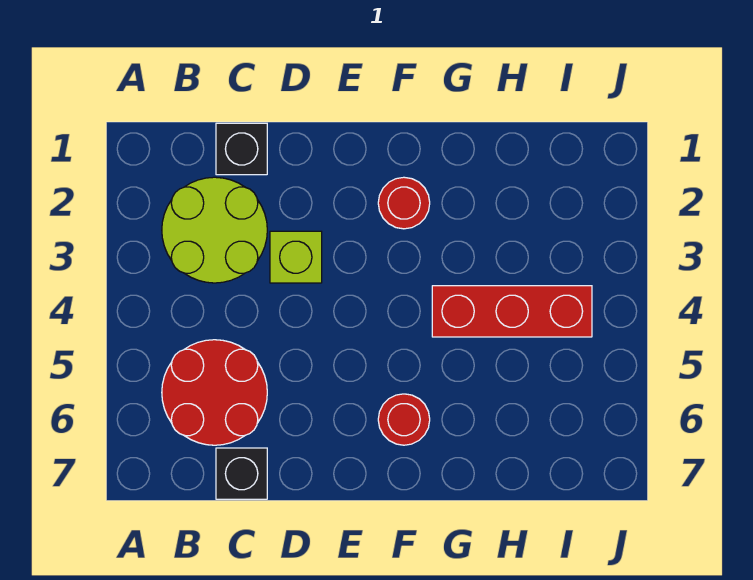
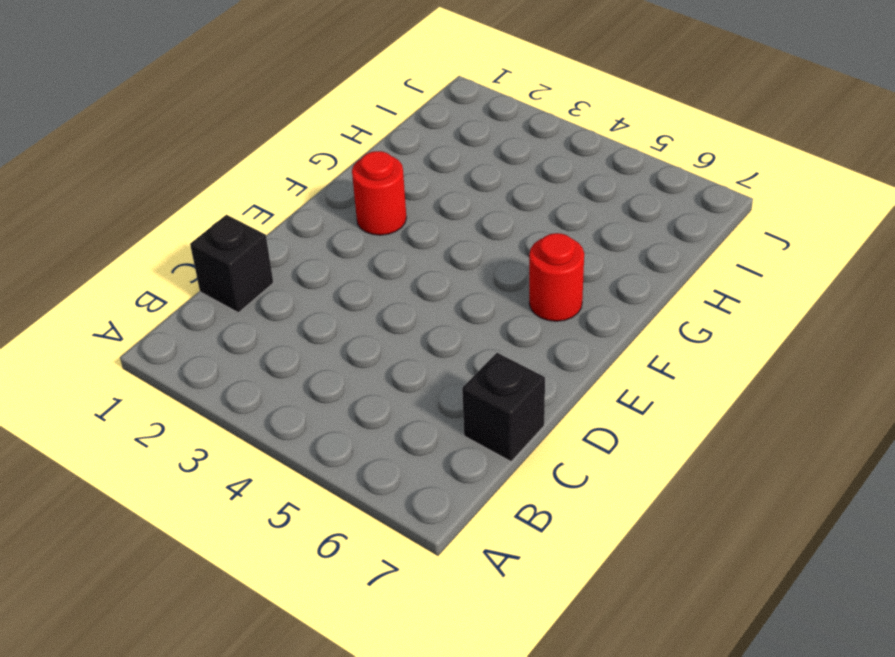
none -> lime 2x2 round brick [162,177,267,283]
none -> red 2x2 round brick [162,340,267,445]

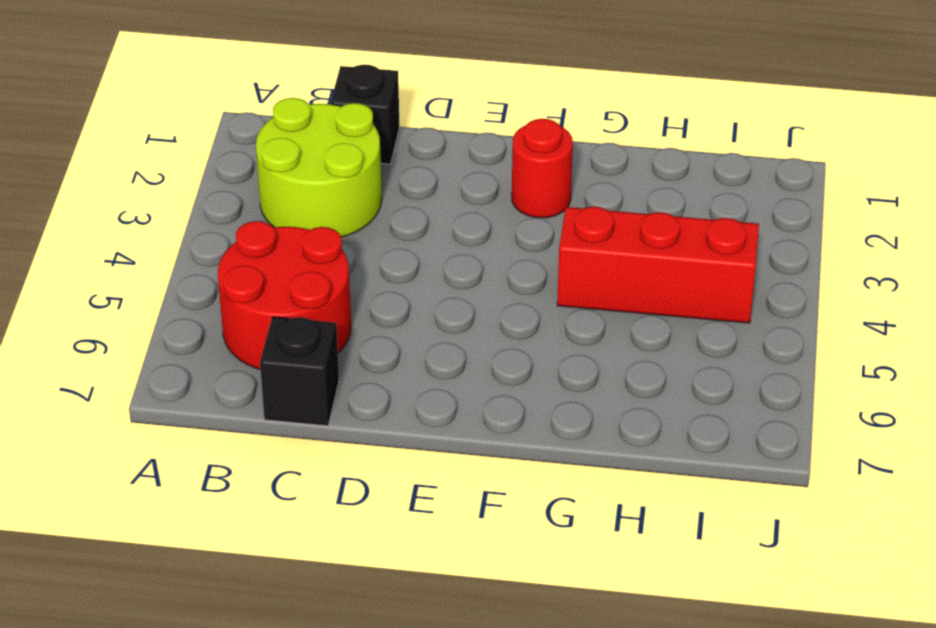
none -> lime 1x1 brick [270,231,322,283]
none -> red 1x1 round brick [378,394,430,445]

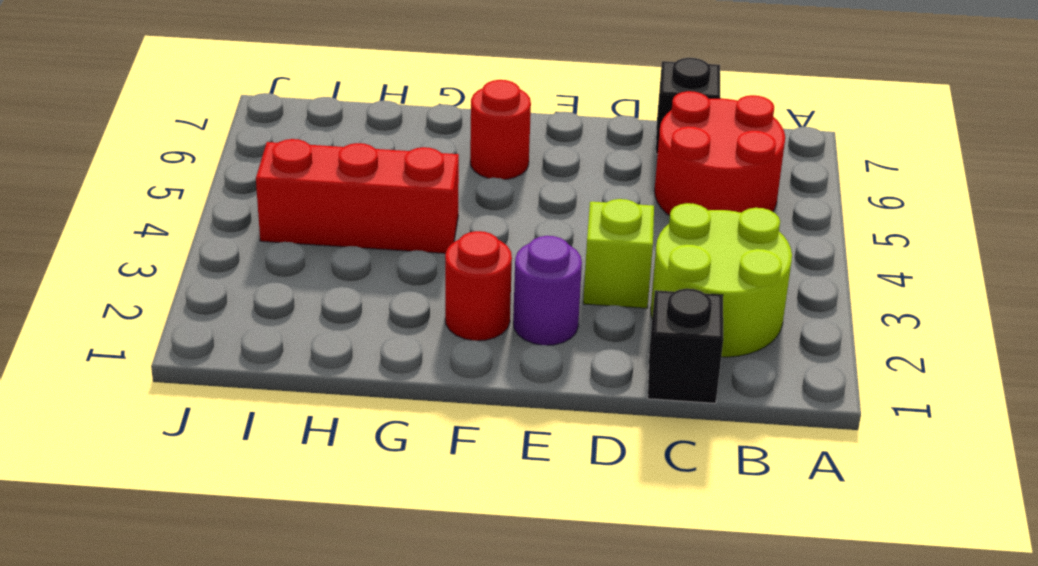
purple 1x1 round brick [513,236,582,345] -> none

